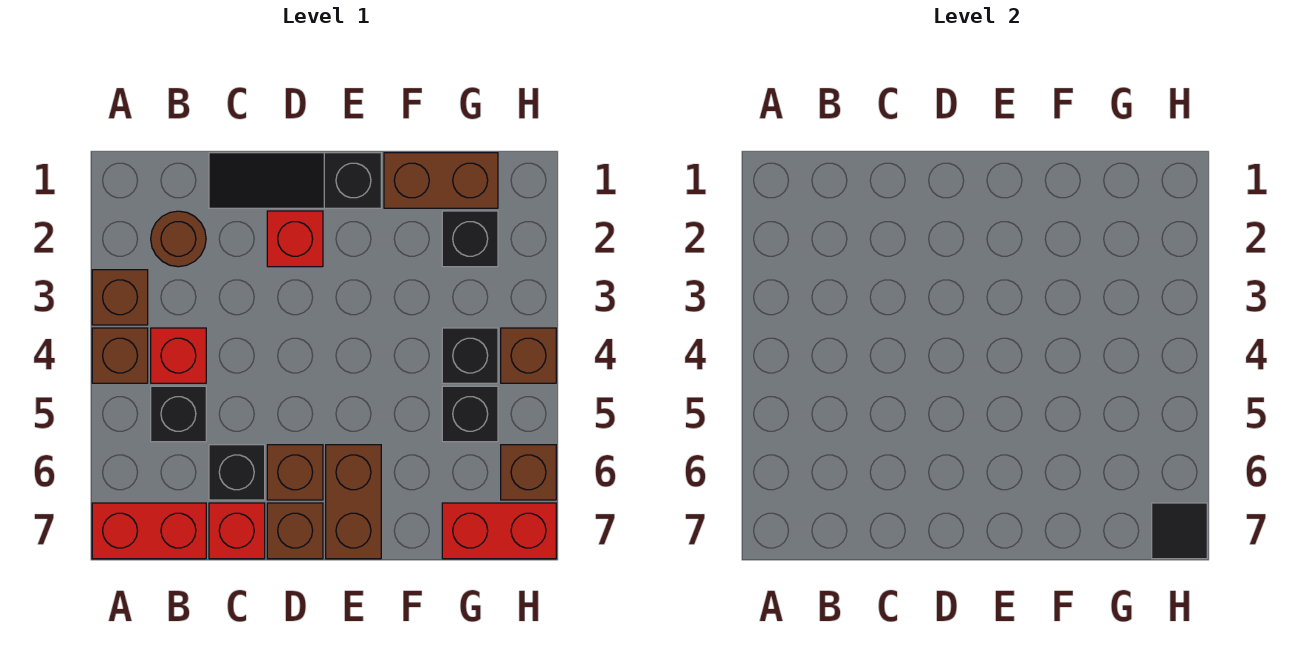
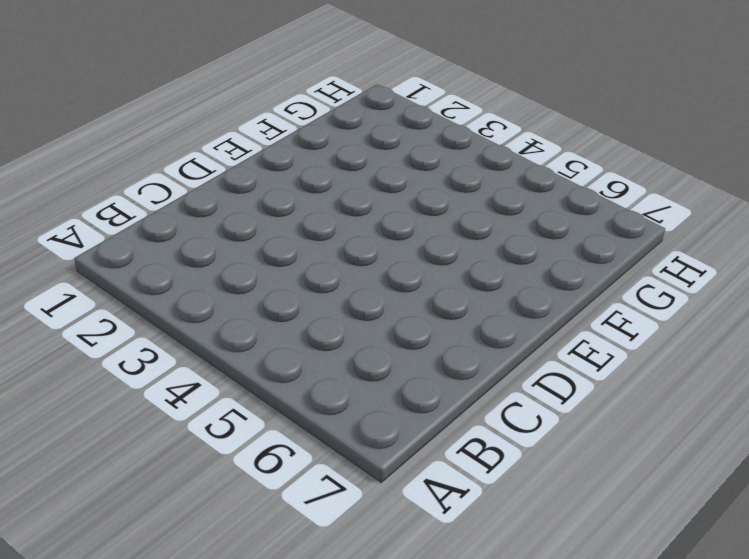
none -> brown 1x1 brick [92,270,148,325]
none -> brown 1x1 brick [92,328,148,383]
none -> red 1x2 brick [92,503,206,559]

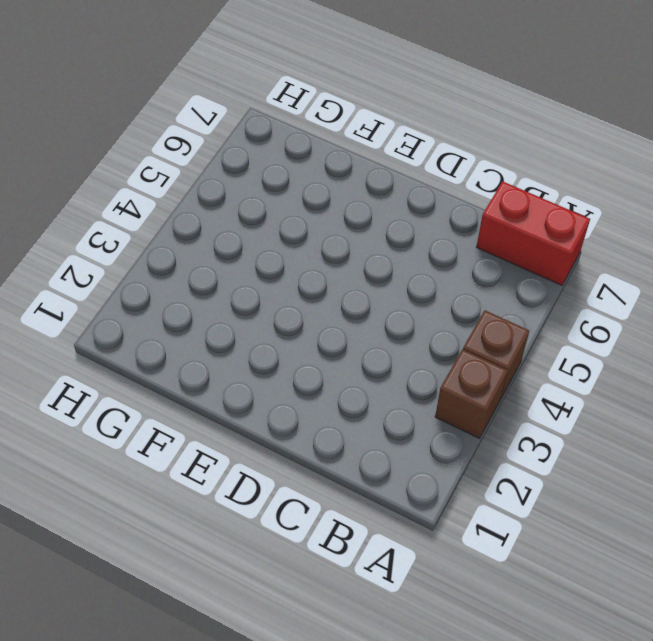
none -> brown 1x1 round brick [151,211,206,267]
none -> red 1x1 brick [151,328,206,383]
none -> black 1x1 brick [151,386,206,442]

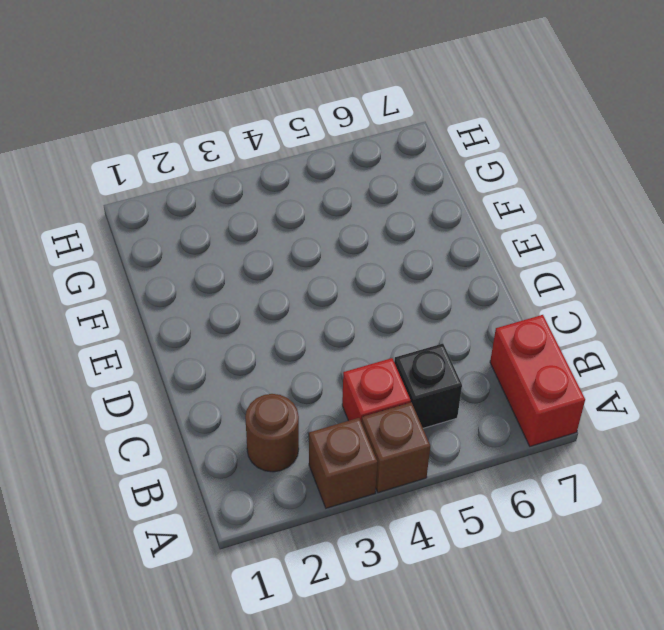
none -> black 1x3 slope [209,153,381,208]
none -> black 1x1 brick [209,445,265,500]
none -> red 1x1 brick [209,503,265,559]

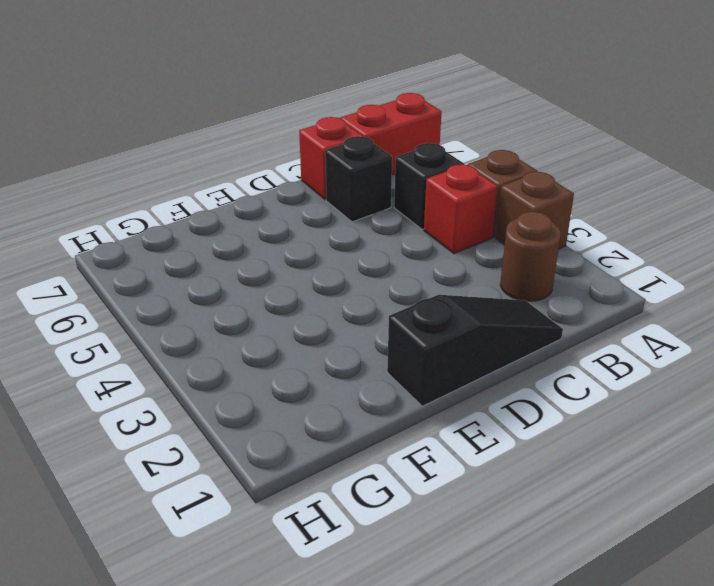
none -> red 1x1 brick [267,211,323,267]
none -> brown 1x1 brick [267,445,323,500]
none -> brown 1x1 brick [267,503,323,559]

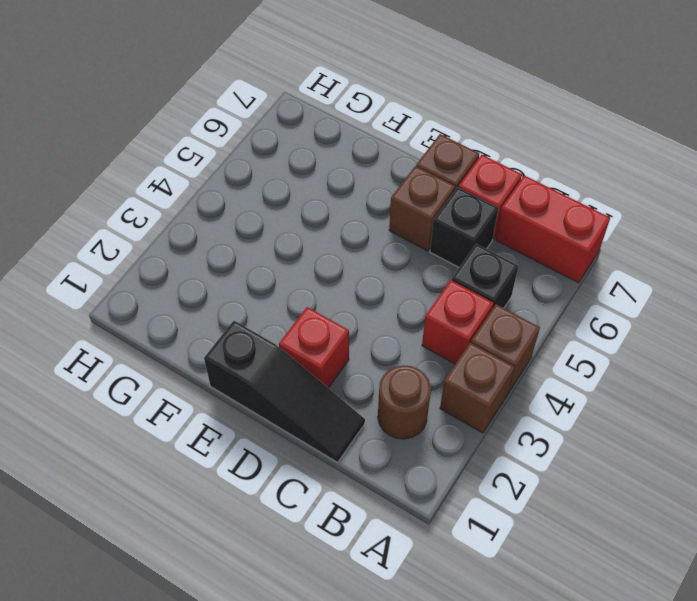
none -> brown 1x2 brick [326,445,381,559]
none -> brown 1x2 brick [384,153,498,208]
none -> black 1x1 brick [442,211,498,267]

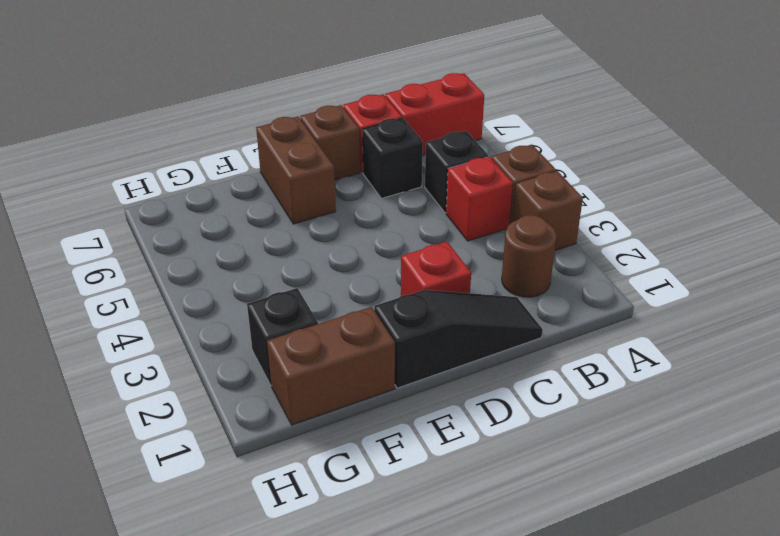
none -> brown 1x1 brick [267,445,323,500]
none -> black 1x1 brick [442,328,498,383]
none -> black 1x1 brick [442,386,498,442]

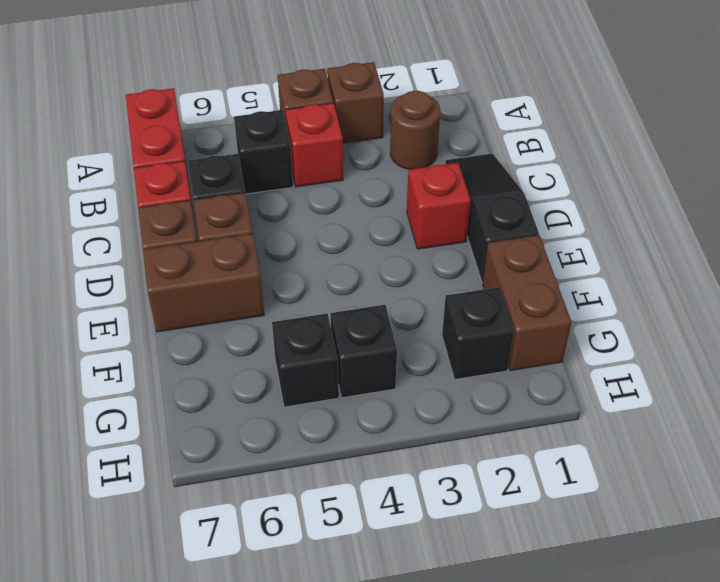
none -> red 1x2 brick [442,503,556,559]
none -> brown 1x1 brick [501,328,556,383]
none -> brown 1x1 brick [501,445,556,500]

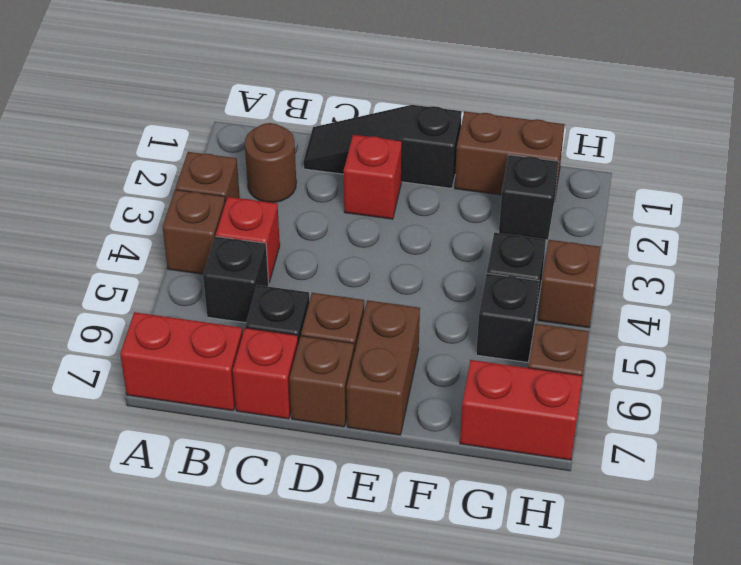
none -> black 1x1 tile [1152,503,1207,559]

